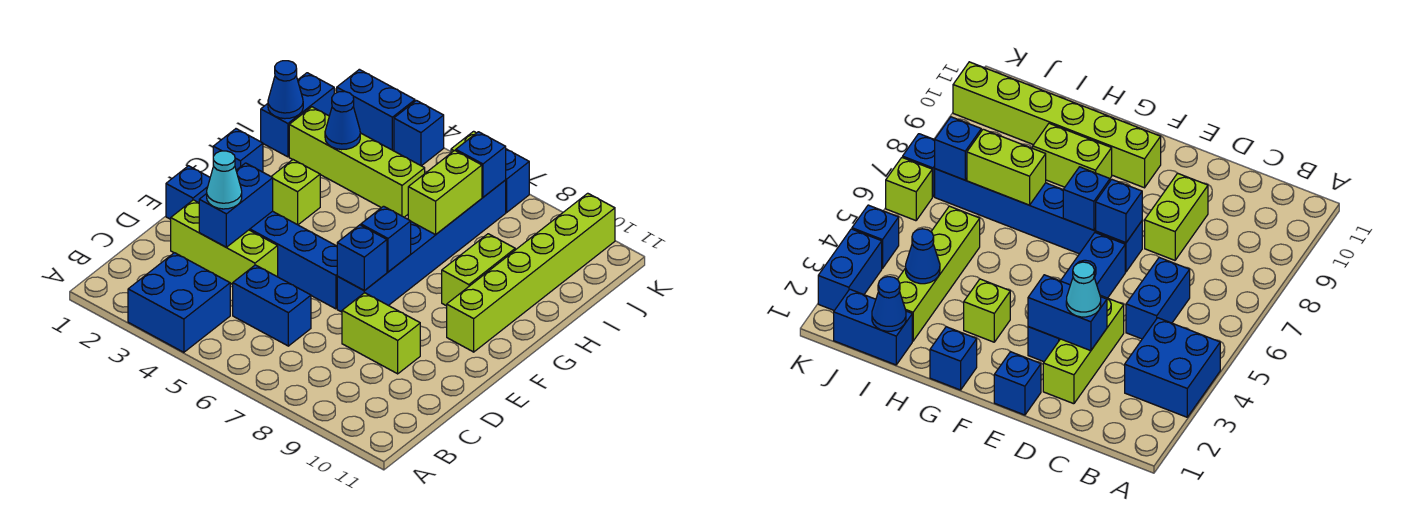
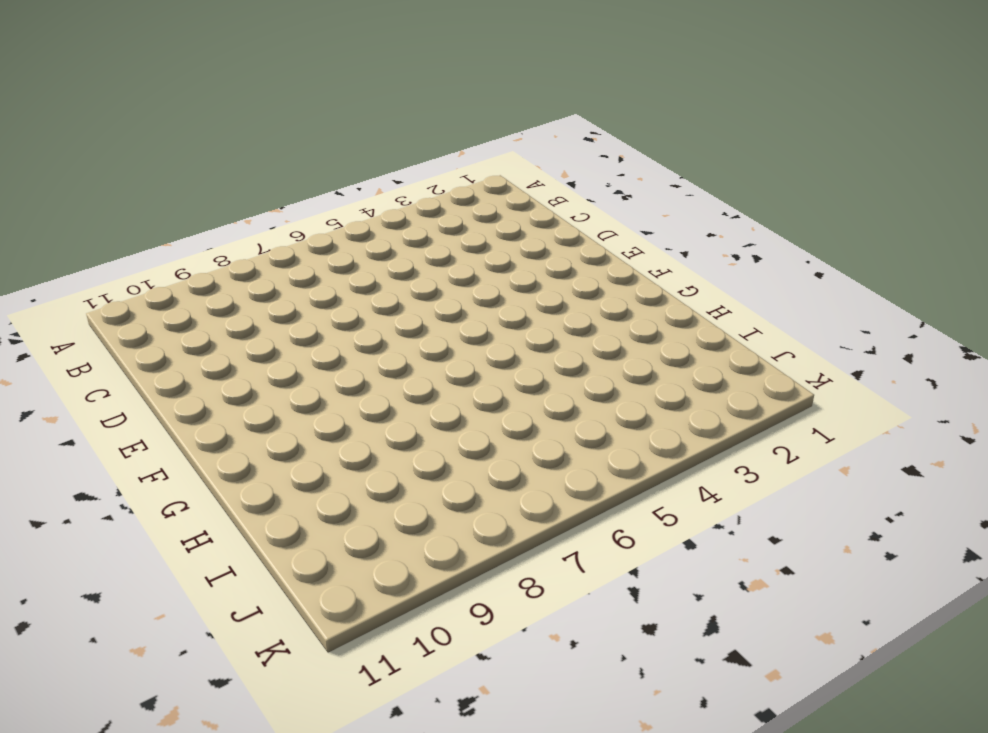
none -> blue 2x2 brick [128,253,230,352]
none -> blue 1x2 brick [233,265,311,346]
none -> lime 1x3 brick [171,200,278,284]

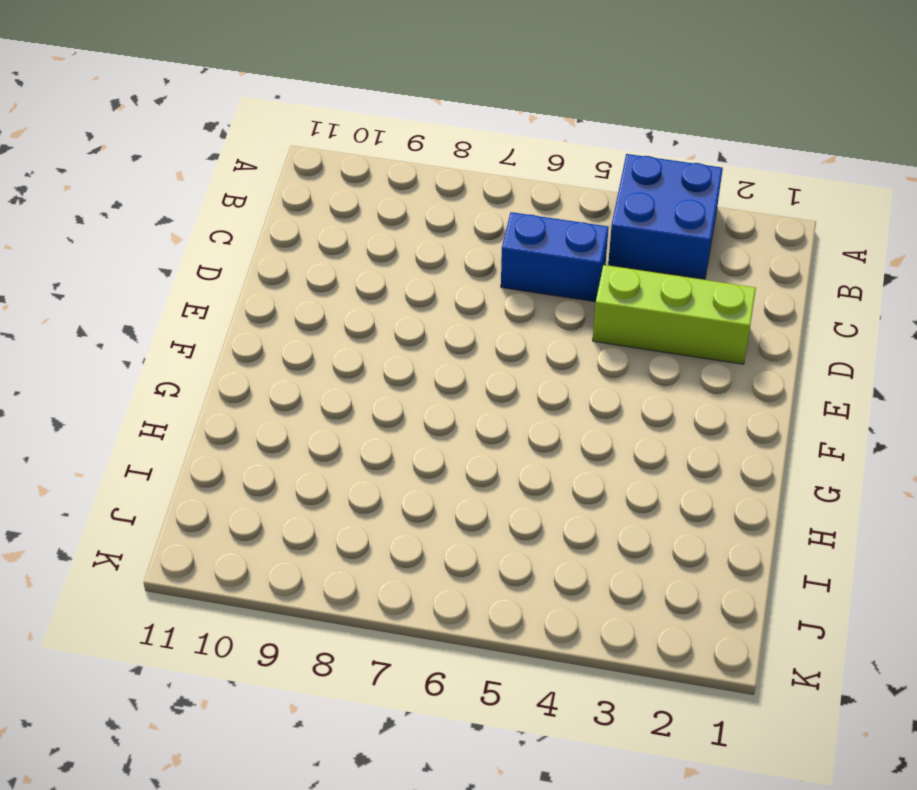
none -> lime 1x2 brick [342,293,420,374]
none -> blue 1x1 brick [166,166,210,219]
none -> blue 1x4 brick [249,211,337,309]

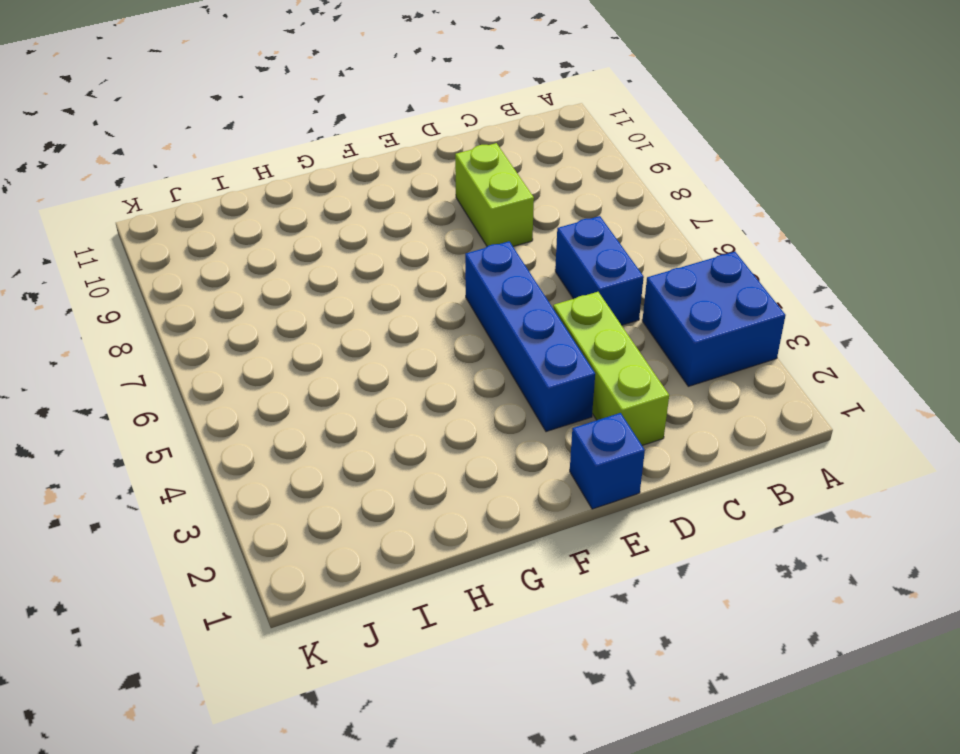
none -> blue 1x6 brick [337,180,506,312]
none -> lime 1x6 brick [447,193,615,352]
none -> blue 1x1 brick [213,129,263,172]

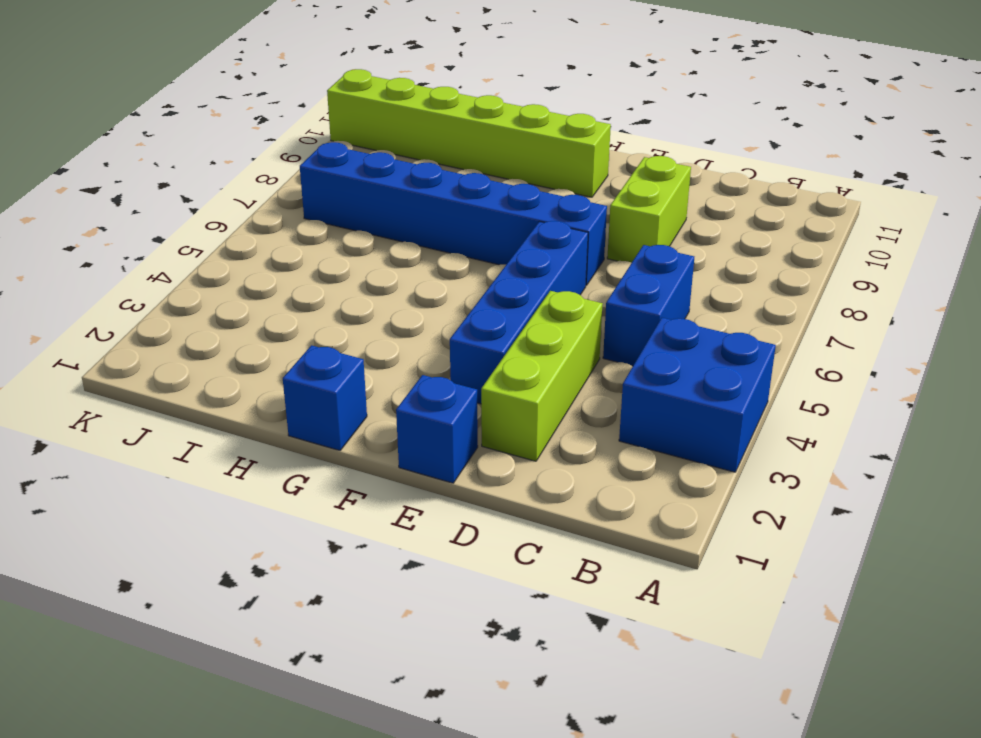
none -> lime 1x1 brick [271,160,320,225]
none -> lime 1x2 brick [442,234,515,306]
none -> blue 1x2 brick [261,73,334,157]

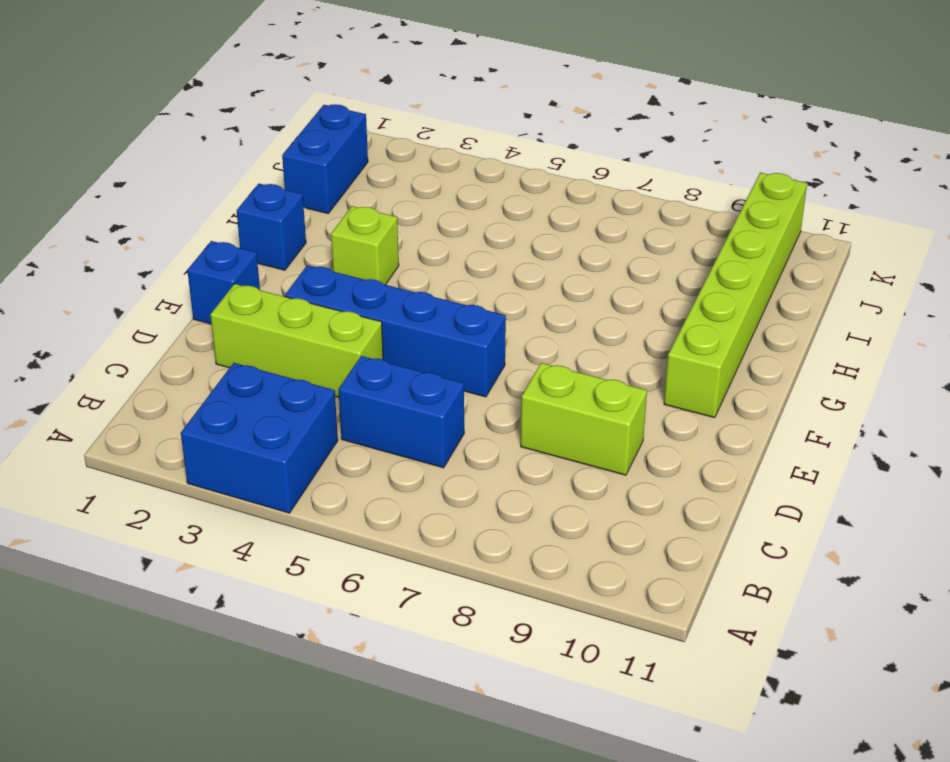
none -> blue 1x6 brick [337,180,506,312]
none -> lime 1x2 brick [442,234,515,306]
none -> lime 1x4 brick [289,107,425,217]

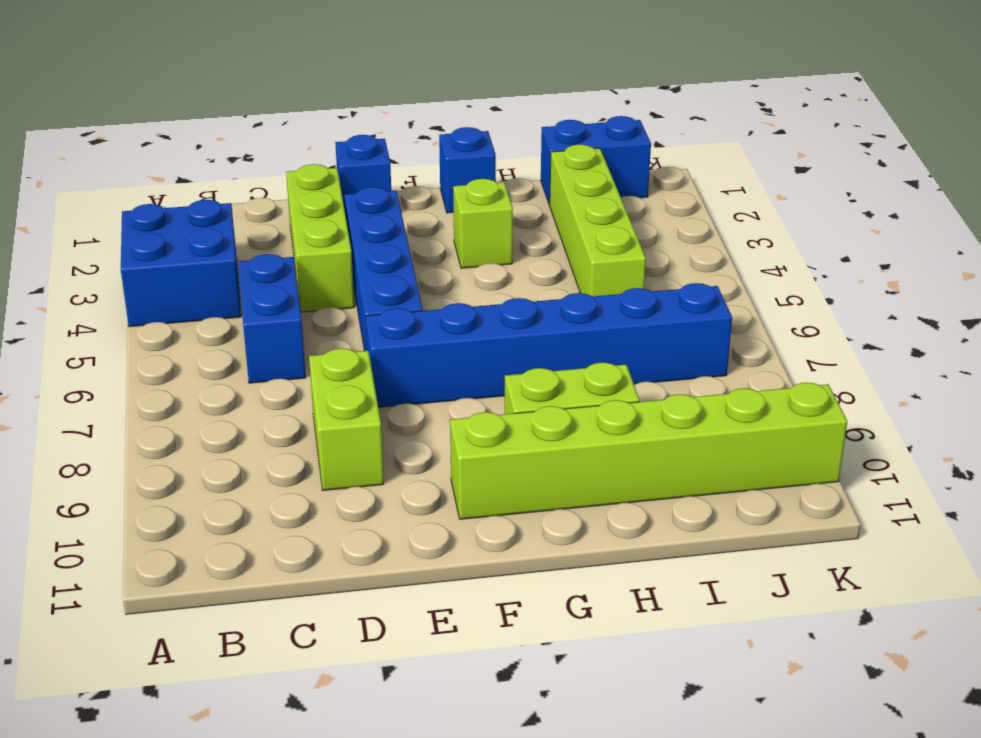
none -> blue 1x2 brick [337,69,415,150]
none -> blue 1x1 brick [394,101,444,166]
none -> lime 1x1 brick [886,157,932,221]

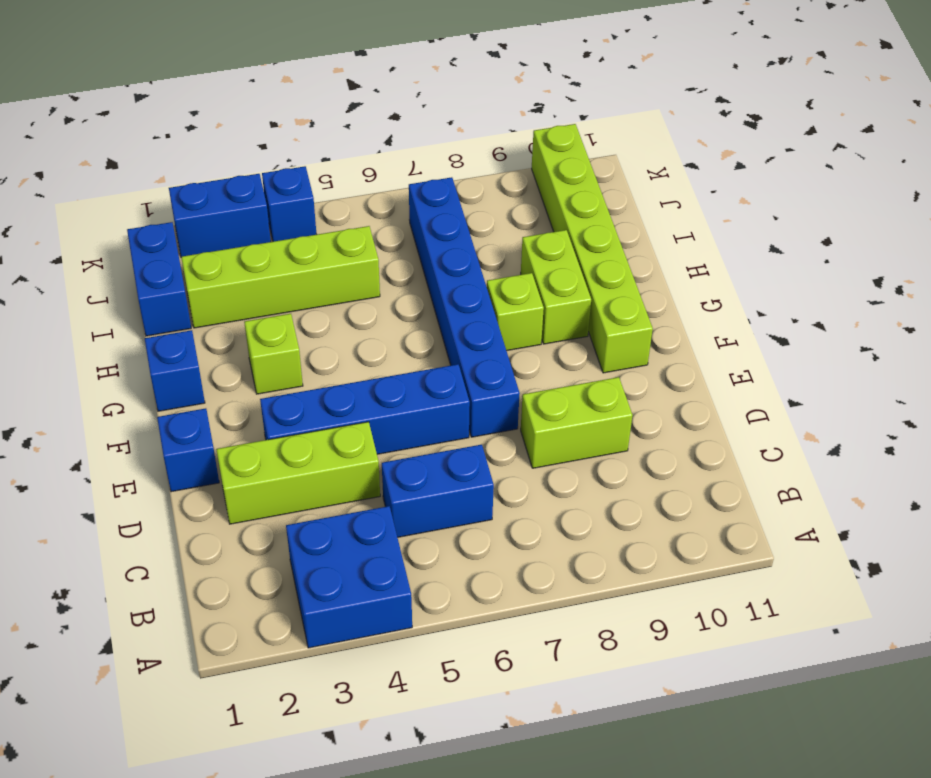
lime 1x1 brick [487,273,544,351] -> lime 1x1 brick moved to [886,157,932,221]
none -> blue 1x1 brick [506,149,529,212]
none -> blue 1x2 brick [199,163,273,247]
none -> blue 1x1 brick [337,225,387,291]

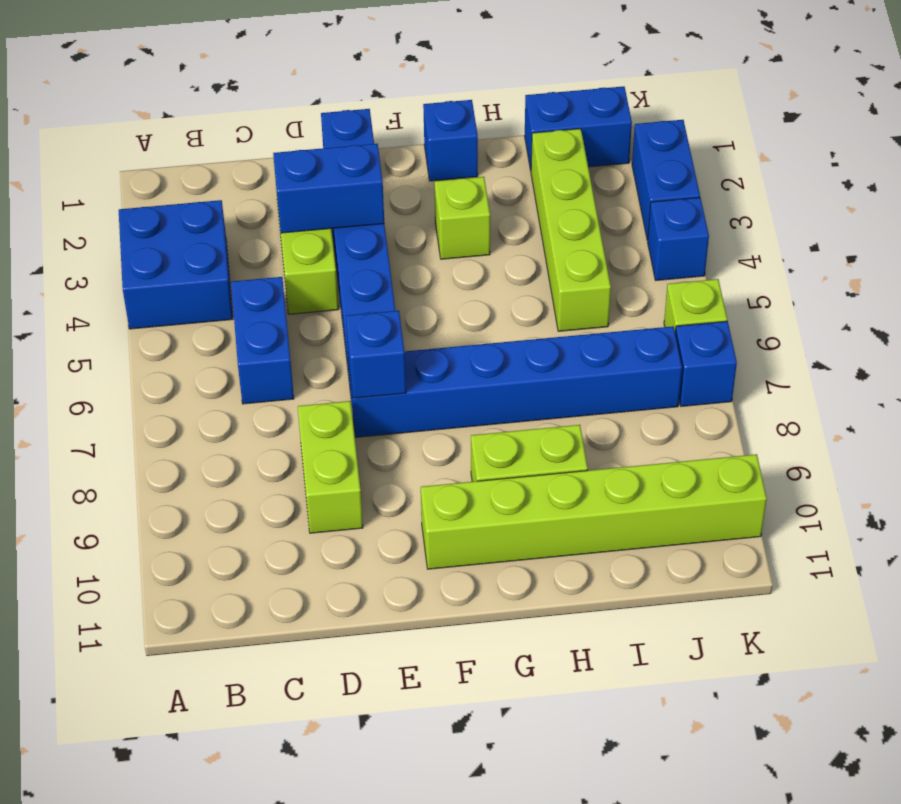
none -> blue 1x1 brick [361,206,411,272]
none -> lime 1x2 brick [408,150,482,235]
none -> blue 1x1 cone [268,61,303,119]

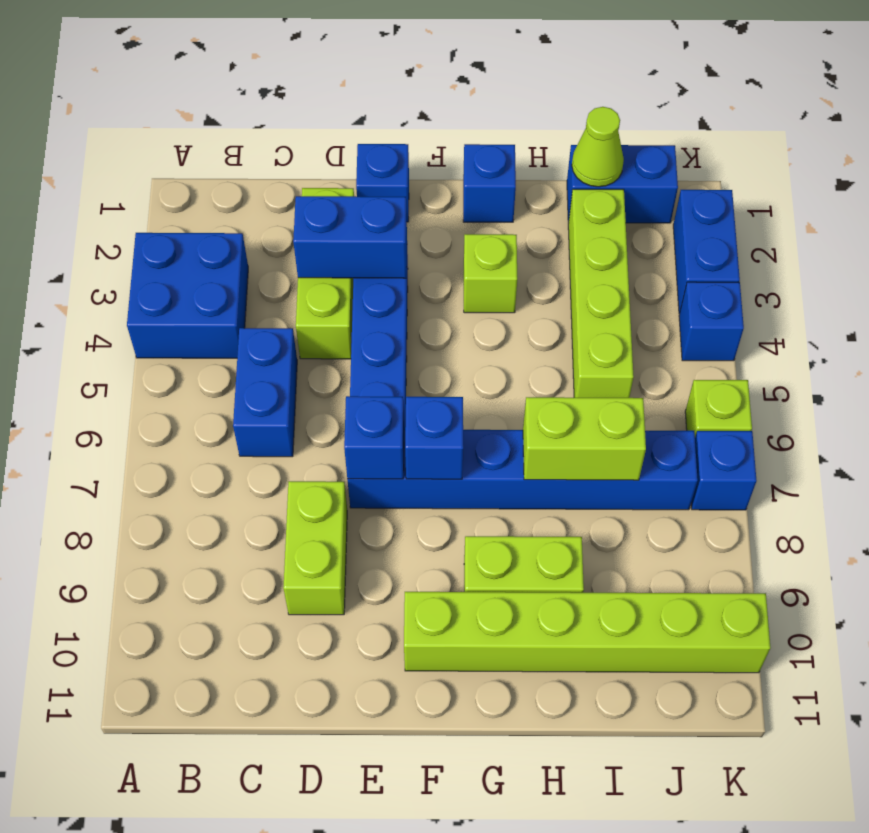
lime 1x1 cone [572,107,624,187] -> blue 1x1 cone [268,61,303,119]
none -> blue 1x1 cone [325,91,360,150]
none -> blue 1x1 brick [456,132,506,197]
none -> cyan 1x1 cone [207,151,242,209]

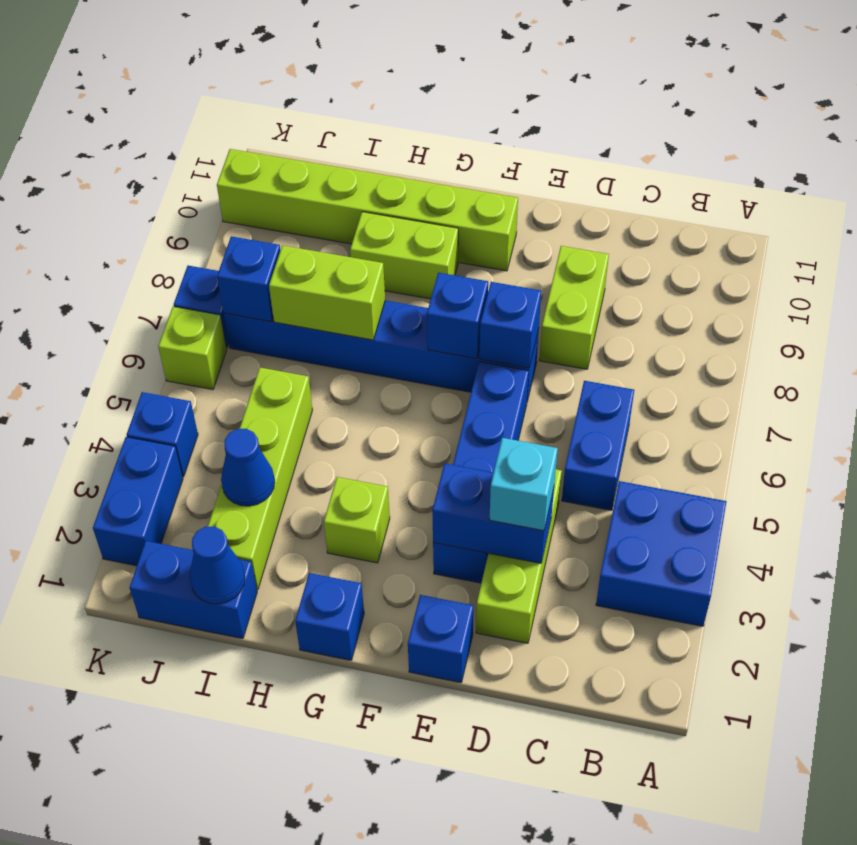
cyan 1x1 brick [489,438,558,531] -> cyan 1x1 cone [207,151,242,209]

